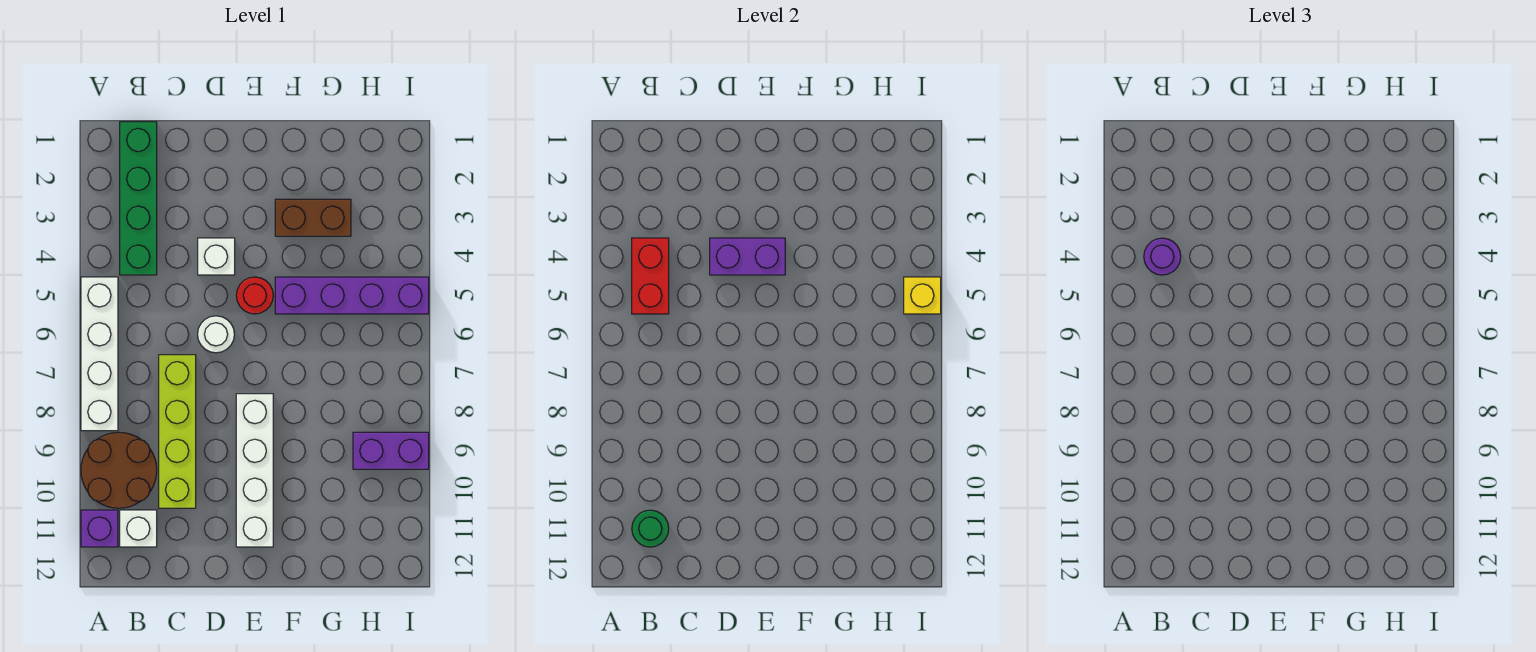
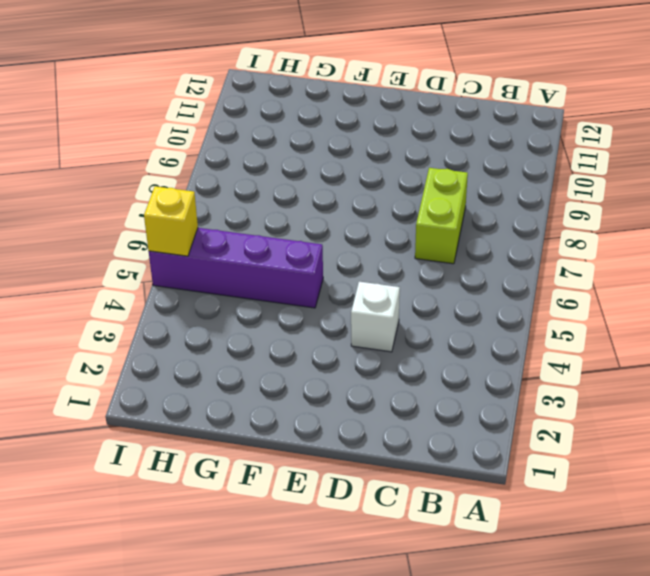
lime 1x2 brick [415,168,468,264] -> lime 1x4 brick [159,355,196,508]
none -> white 1x4 brick [81,277,118,431]
none -> brown 2x2 round brick [81,432,157,508]
none -> purple 1x1 brick [81,510,118,547]

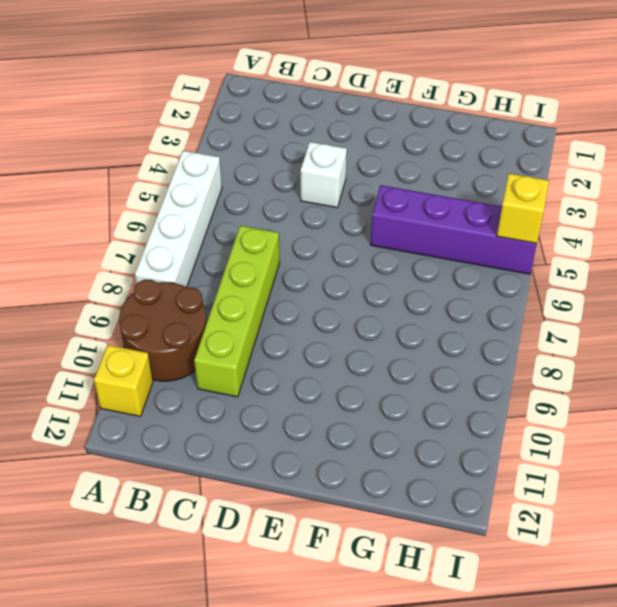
yellow 1x1 brick [94,345,153,416] -> purple 1x1 brick [81,510,118,547]
none -> green 1x4 brick [120,122,157,275]
none -> white 1x1 brick [120,510,157,547]
none -> white 1x1 round brick [198,316,234,353]

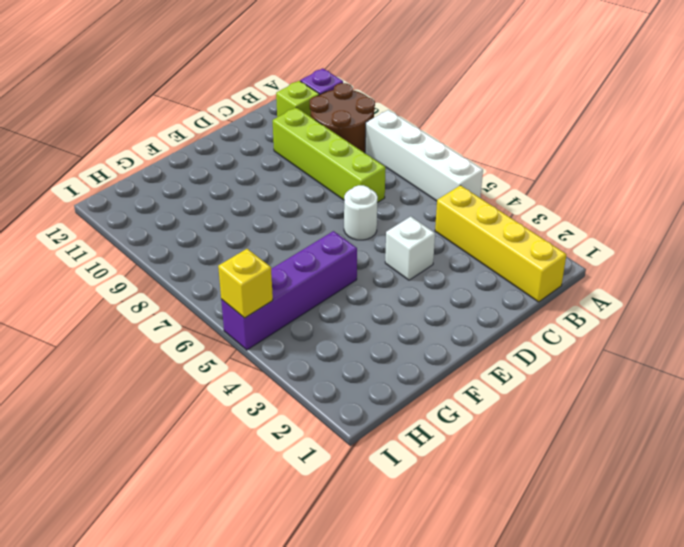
yellow 1x4 brick [435,185,566,302] -> green 1x4 brick [120,122,157,275]
lime 1x1 brick [276,81,319,117] -> white 1x1 brick [120,510,157,547]
none -> red 1x1 round brick [236,277,273,314]
none -> white 1x4 brick [236,394,273,547]
none -> brown 1x2 brick [275,199,351,236]

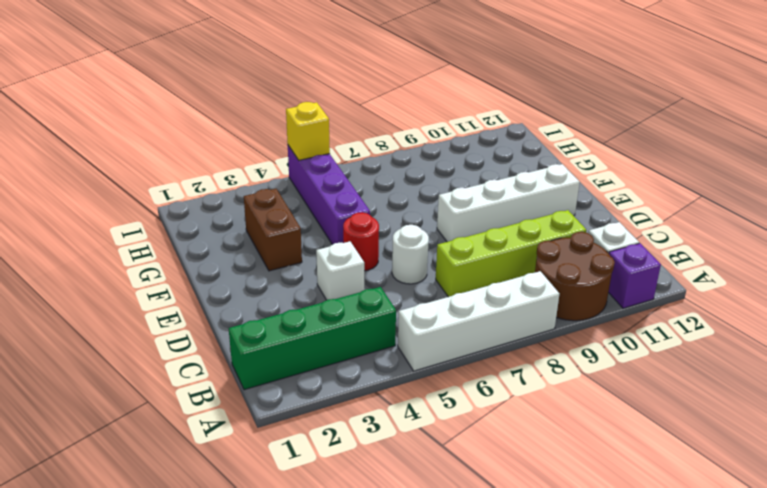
none -> purple 1x2 brick [353,432,429,469]
none -> red 1x2 brick [632,238,669,314]
none -> green 1x1 round brick [632,510,669,547]

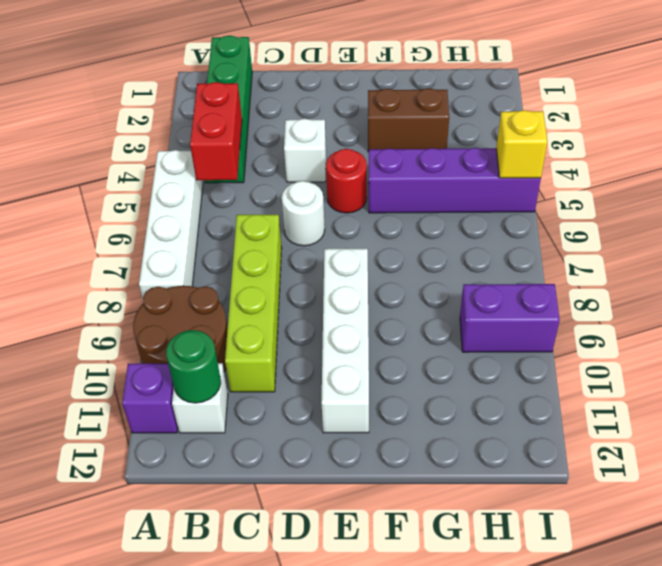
none -> purple 1x2 brick [710,238,785,275]
none -> purple 1x1 round brick [1144,238,1181,275]

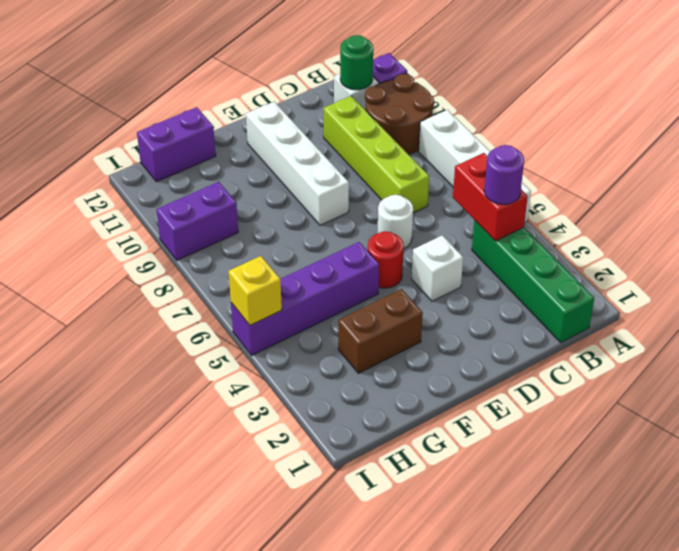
purple 1x2 brick [137,107,216,182] -> purple 1x2 brick moved to [710,238,785,275]

